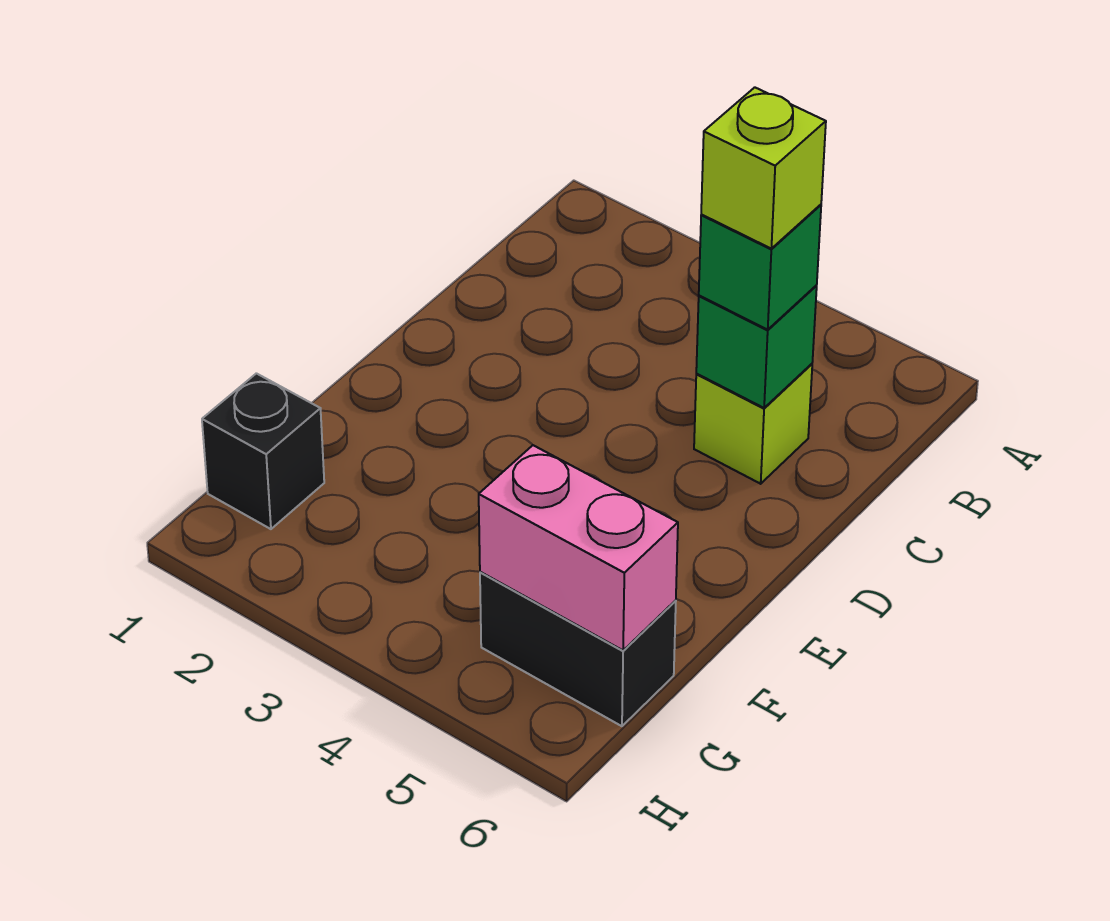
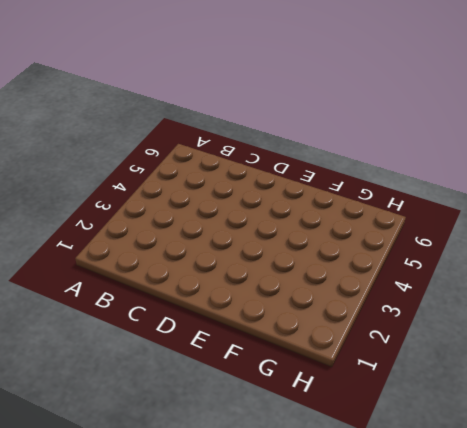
none -> lime 1x1 brick [694,364,812,484]
none -> black 1x1 brick [202,373,324,529]

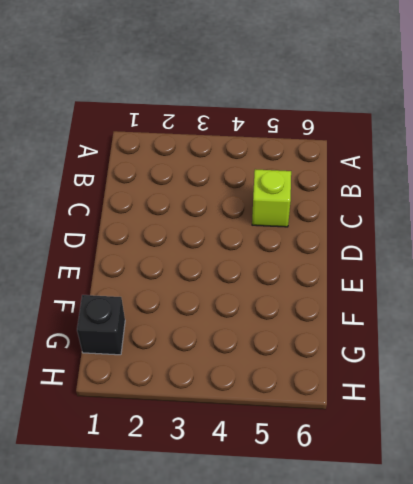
none -> black 1x2 brick [480,572,676,726]
none -> green 1x1 brick [696,286,817,408]

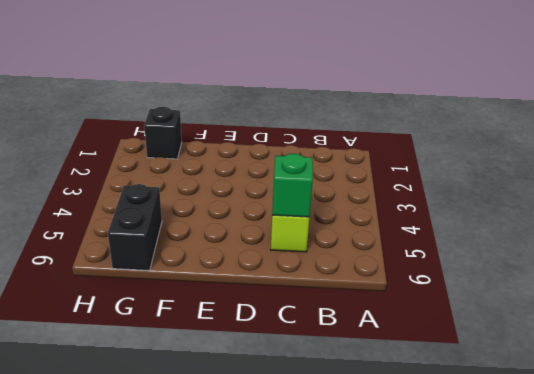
none -> pink 1x2 brick [479,445,678,650]
none -> green 1x1 brick [699,205,821,330]

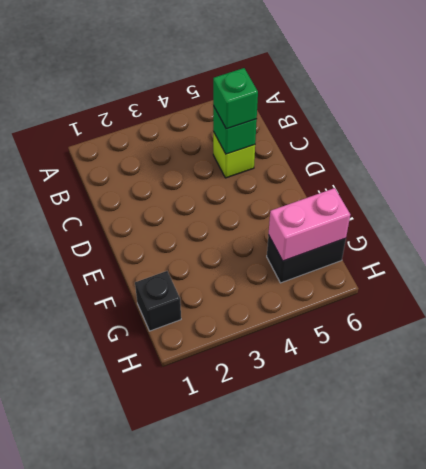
none -> lime 1x1 brick [701,87,826,249]

